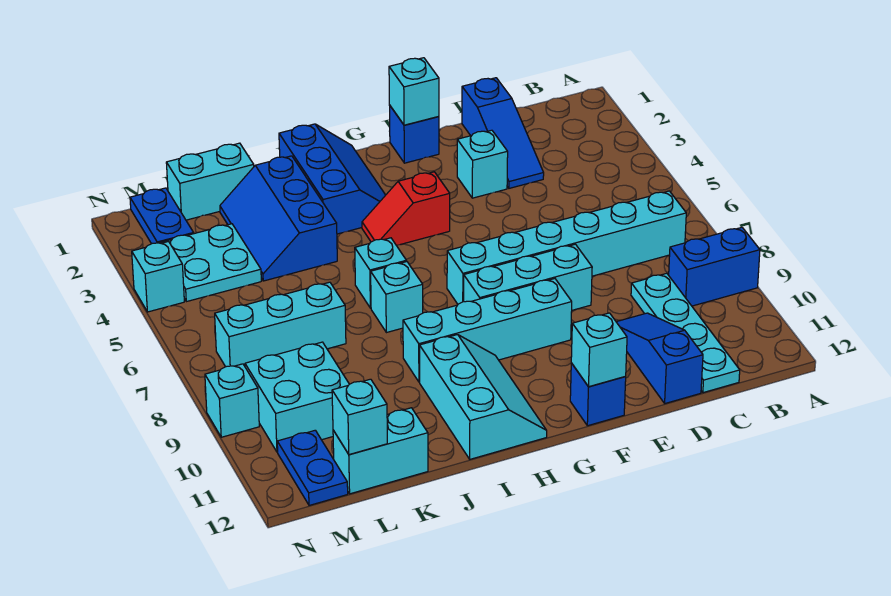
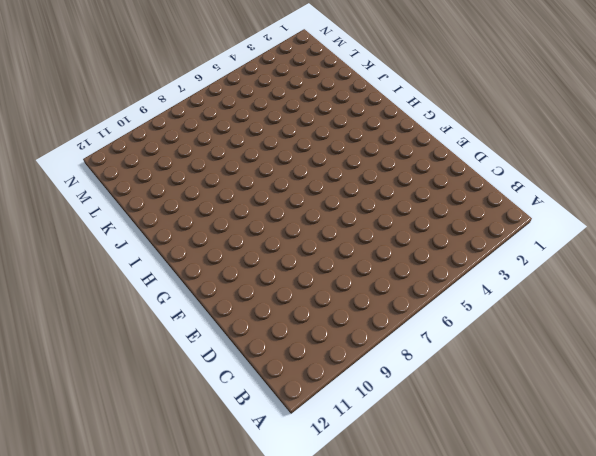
none -> blue 1x2 brick [669,227,760,306]
none -> cyan 1x6 brick [447,191,686,304]
none -> cyan 1x4 plate [631,273,740,393]

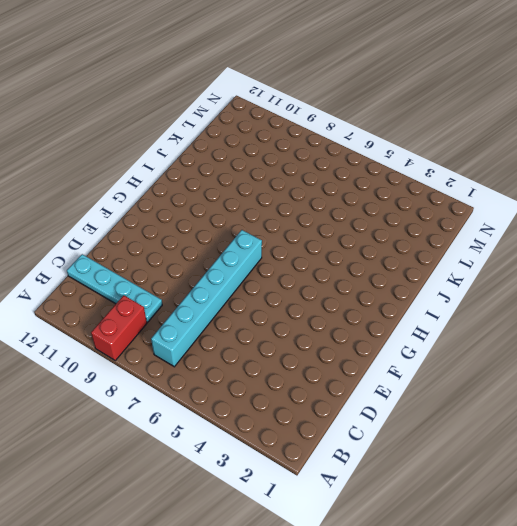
red 1x2 brick [91,295,147,360] -> blue 1x2 brick [669,227,760,306]
none -> blue 1x3 slope [462,78,544,188]
none -> blue 1x3 slope [617,313,703,403]
none -> cyan 1x1 brick [457,130,508,198]

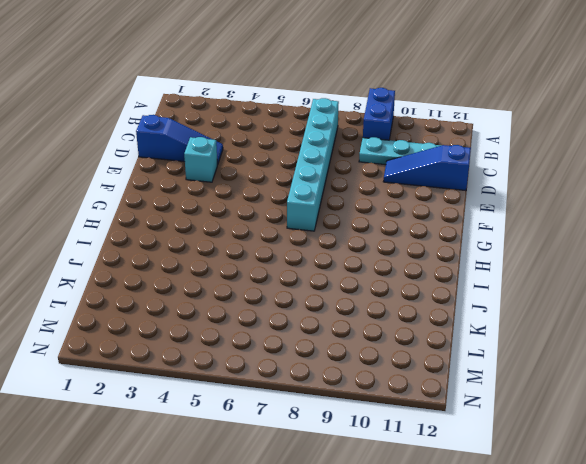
none -> cyan 1x3 brick [464,244,592,310]
none -> blue 1x1 brick [389,105,439,163]
none -> cyan 1x4 brick [403,279,572,382]

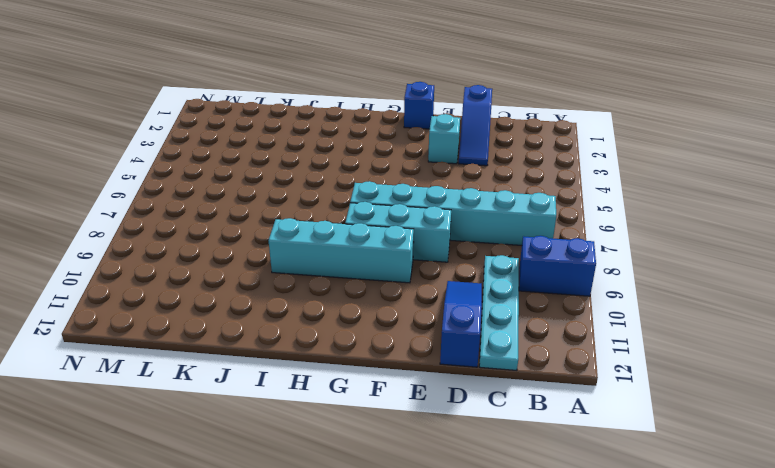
none -> blue 1x1 brick [570,363,626,426]
none -> red 1x2 slope [362,172,450,246]
none -> blue 2x3 slope [279,124,385,234]

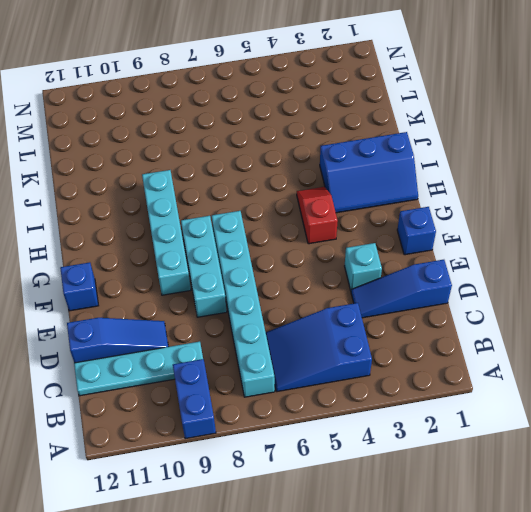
blue 2x3 slope [266,303,372,392] -> blue 2x3 slope turned to [220,156,337,281]
none -> cyan 2x3 slope [420,335,547,459]
none -> cyan 1x1 brick [355,238,406,308]
none -> cyan 1x1 brick [371,262,423,333]

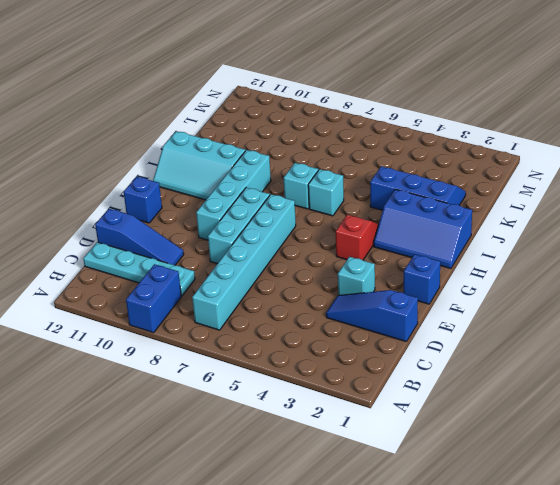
none -> cyan 1x2 brick [166,143,254,220]
none -> cyan 1x3 brick [215,282,346,367]
none -> cyan 1x2 brick [333,408,428,494]

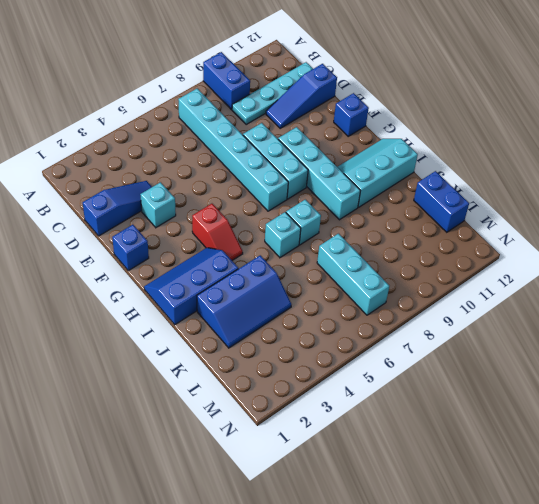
blue 1x2 brick [414,171,469,232] -> cyan 1x2 brick [333,408,428,494]
none -> cyan 1x2 brick [166,143,254,220]
none -> cyan 2x2 plate [160,224,261,302]
none -> cyan 2x2 brick [245,342,349,452]

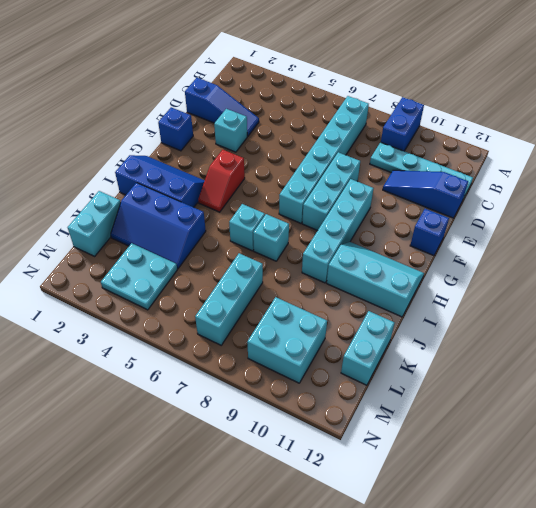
none -> blue 1x2 plate [130,188,194,244]
none -> blue 1x2 plate [277,430,348,505]
none -> cyan 1x1 brick [132,242,184,312]

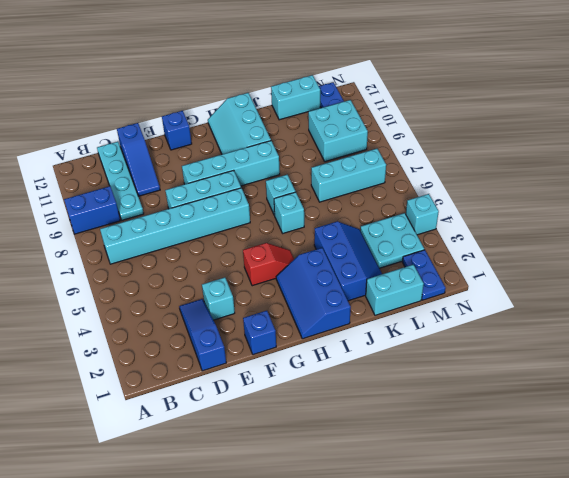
none -> cyan 1x1 brick [205,364,259,437]
none -> cyan 1x1 brick [389,58,439,125]
none -> cyan 1x1 brick [571,313,627,387]

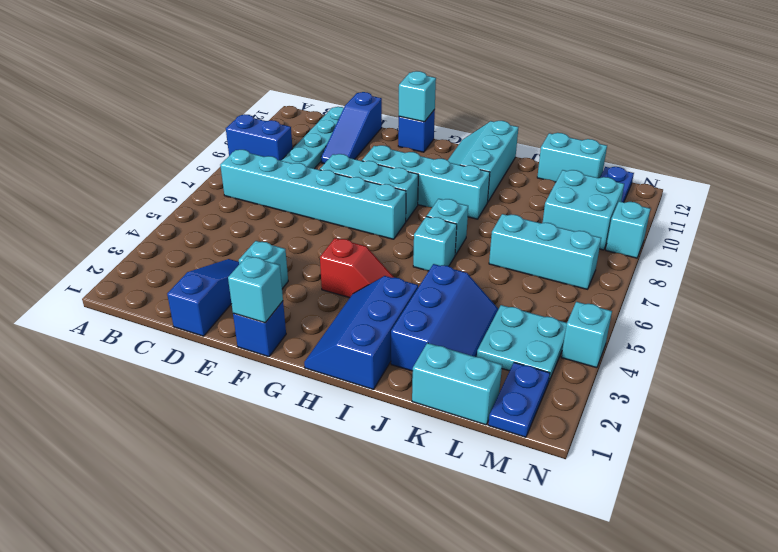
none -> cyan 1x1 brick [332,379,387,454]

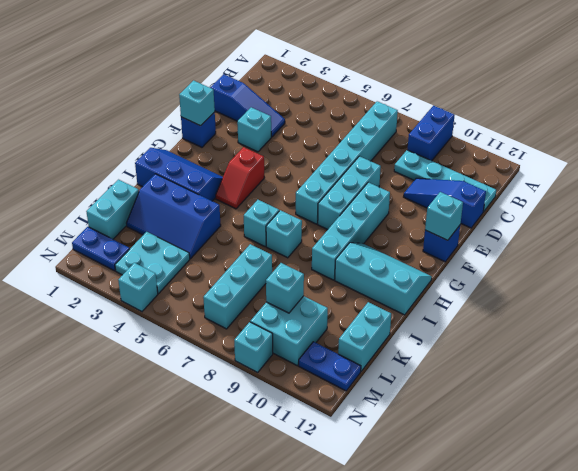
cyan 1x1 brick [266,263,304,313] -> cyan 1x1 brick moved to [332,379,387,454]

